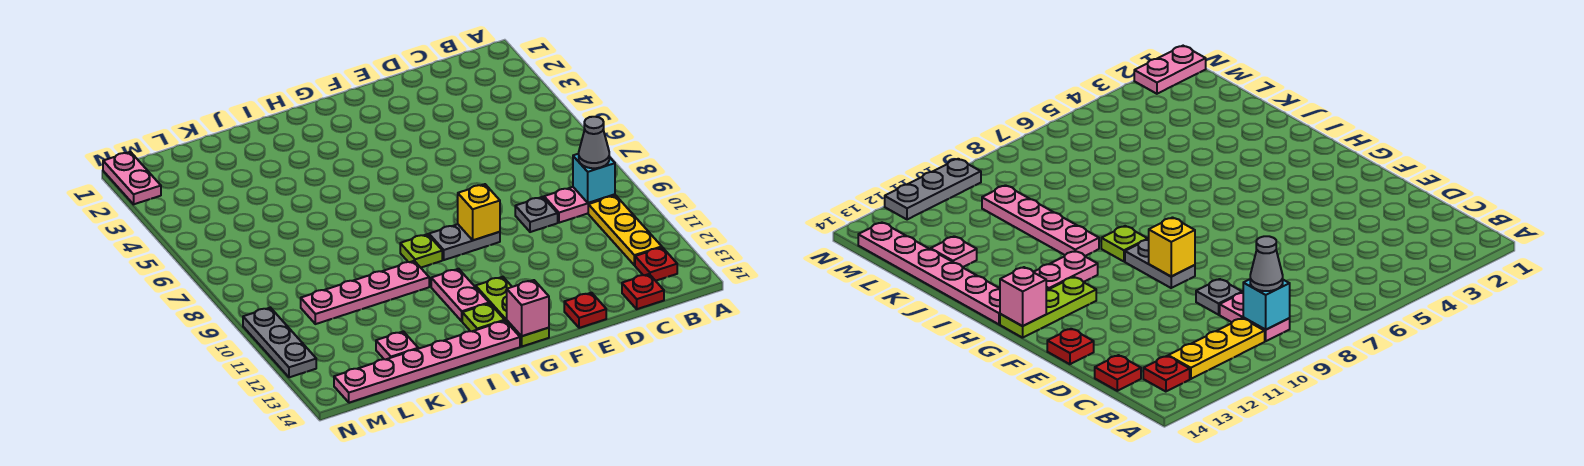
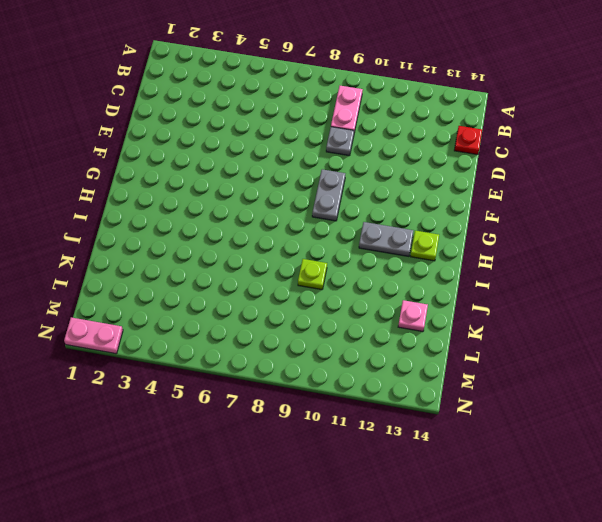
grey 1x2 plate [359,222,413,256] -> pink 1x2 plate [431,269,489,321]
lime 1x1 plate [298,259,327,290] -> lime 1x1 plate moved to [400,234,442,268]
none -> yellow 1x3 plate [588,195,662,265]
none -> red 1x1 plate [635,247,677,281]
none -> red 1x1 plate [564,293,606,328]

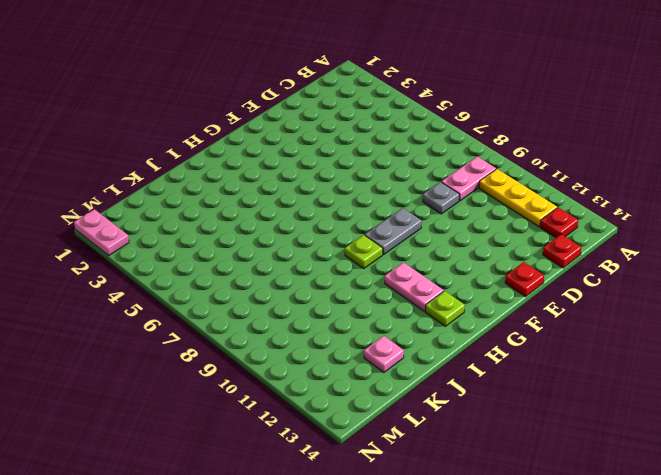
none -> lime 1x3 plate [476,277,549,346]
none -> pink 1x6 plate [334,321,520,403]
none -> pink 1x4 plate [301,261,429,324]

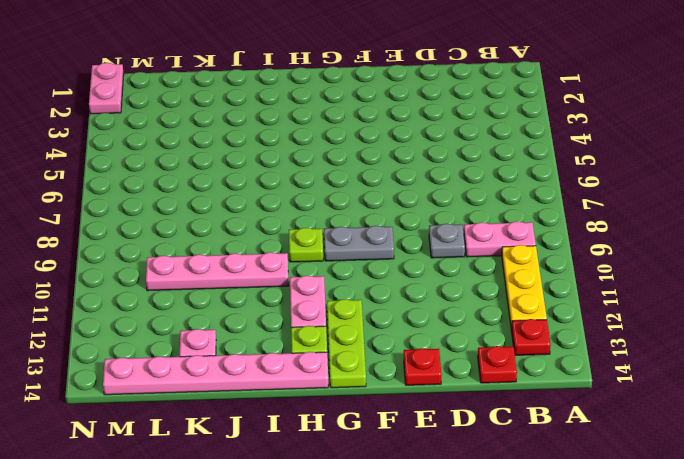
none -> grey 1x3 plate [243,308,316,377]
none -> cyan 1x1 brick [573,154,615,203]
none -> yellow 1x1 brick [458,184,500,240]

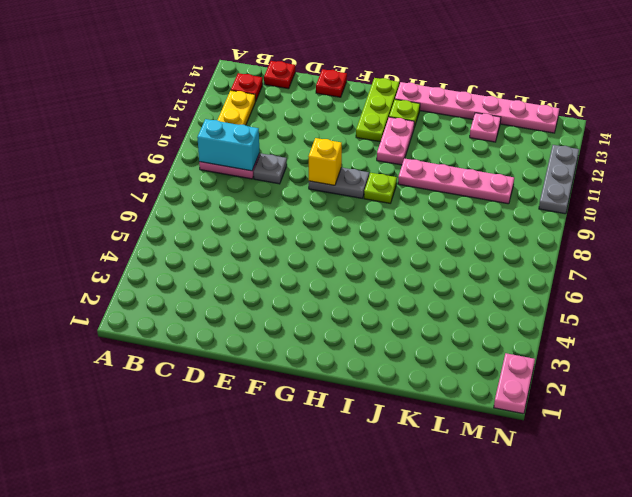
cyan 1x2 brick [197,119,259,171] -> cyan 1x1 brick [573,154,615,203]
none -> pink 1x1 brick [507,280,549,336]
none -> grey 1x1 cone [579,117,609,168]

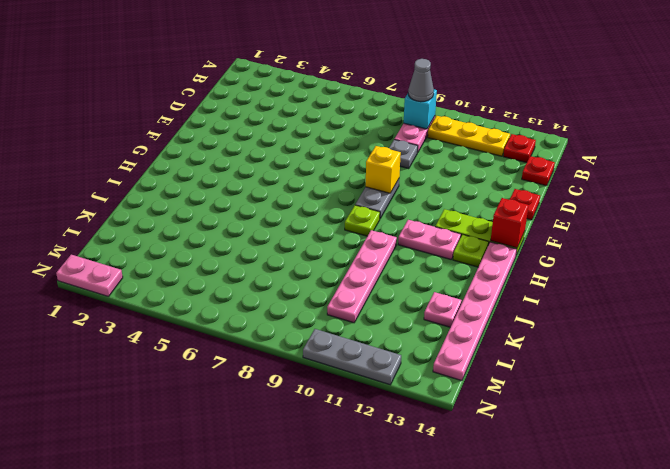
red 1x1 brick [491,198,529,248] -> pink 1x1 brick [507,280,549,336]

